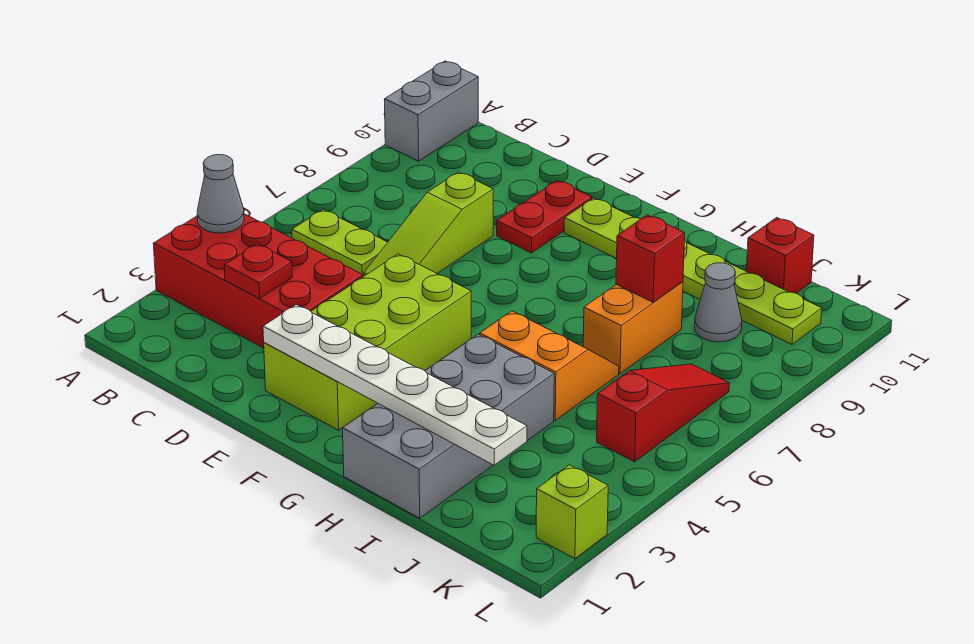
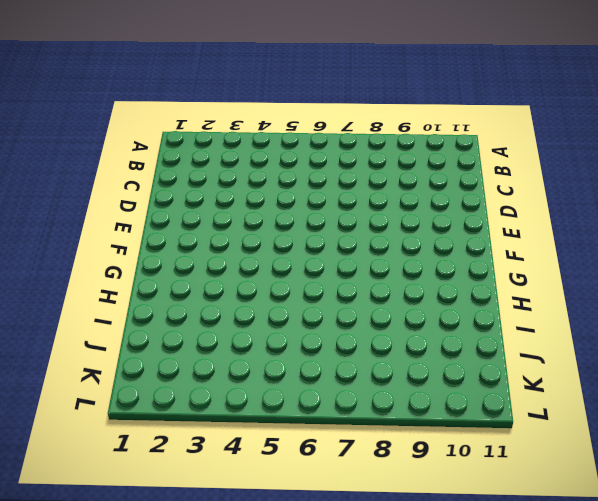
none -> red 2x4 brick [153,214,363,348]
none -> grey 1x2 brick [384,61,478,161]
none -> lime 1x2 plate [292,210,388,277]

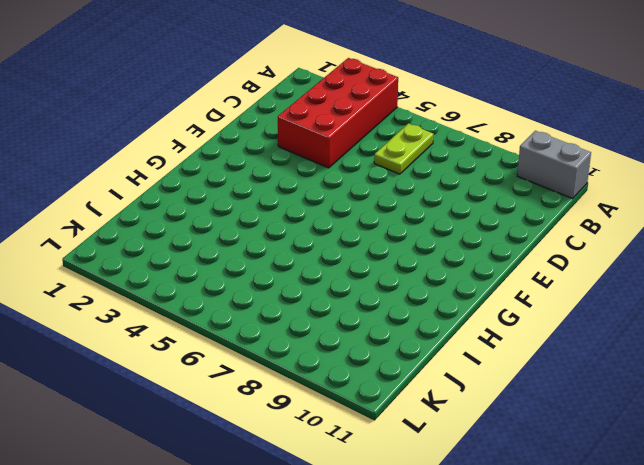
none -> lime 1x3 slope [364,172,493,276]
none -> lime 2x4 brick [264,254,471,430]
none -> red 1x2 plate [497,180,592,253]

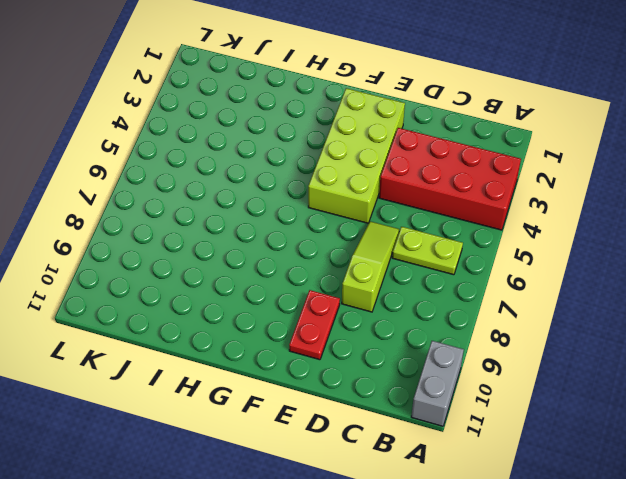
none -> lime 1x6 plate [564,198,822,344]
none -> grey 2x4 brick [343,334,554,518]
none -> orange 2x2 slope [480,311,619,420]

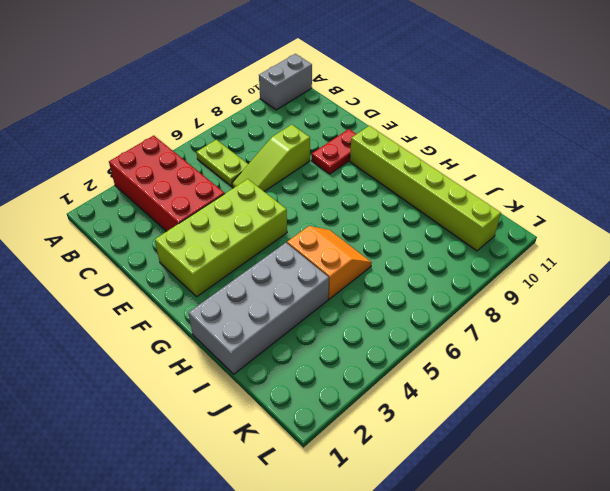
lime 1x6 brick [350,126,501,251] -> lime 1x6 plate [564,198,822,344]
none -> orange 1x2 brick [583,282,683,374]
none -> grey 1x1 cone [694,263,742,342]
none -> red 1x1 brick [746,218,814,293]

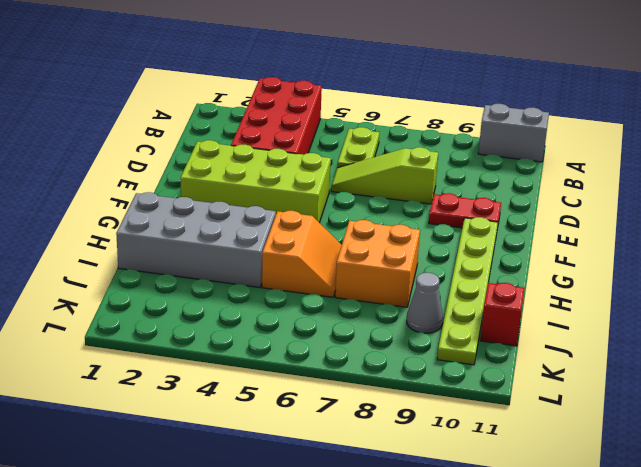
orange 2x2 brick [335,220,420,307] -> orange 1x2 brick [583,282,683,374]
none -> red 1x3 slope [597,364,729,462]
none -> lime 1x1 brick [536,465,608,559]
none -> grey 1x1 cone [197,155,244,233]

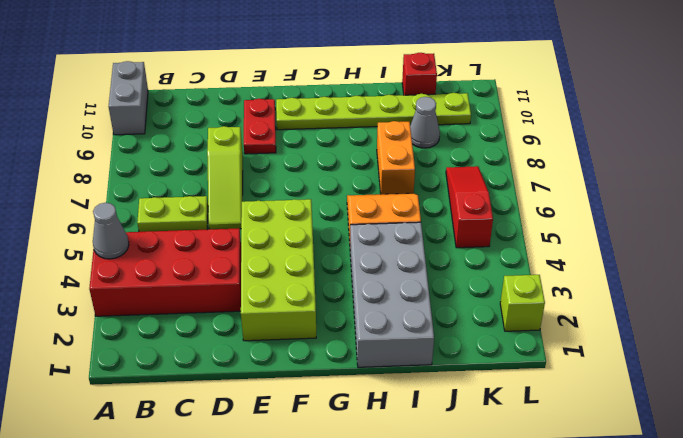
none -> red 1x1 plate [224,244,292,298]
none -> white 1x6 plate [263,305,527,465]
none -> red 1x1 brick [616,215,685,302]

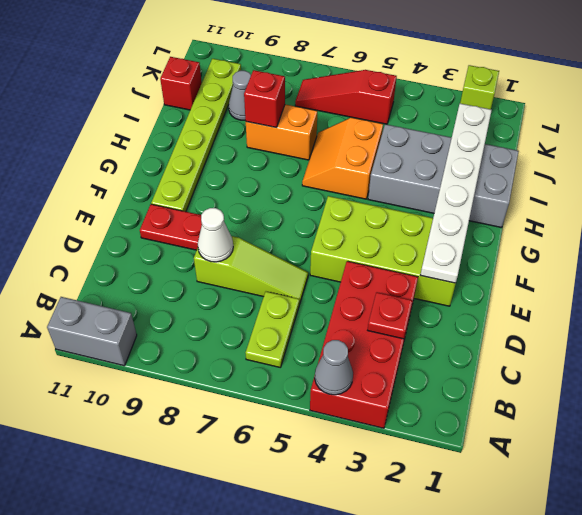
white 1x1 cone [198,208,233,262] -> none

